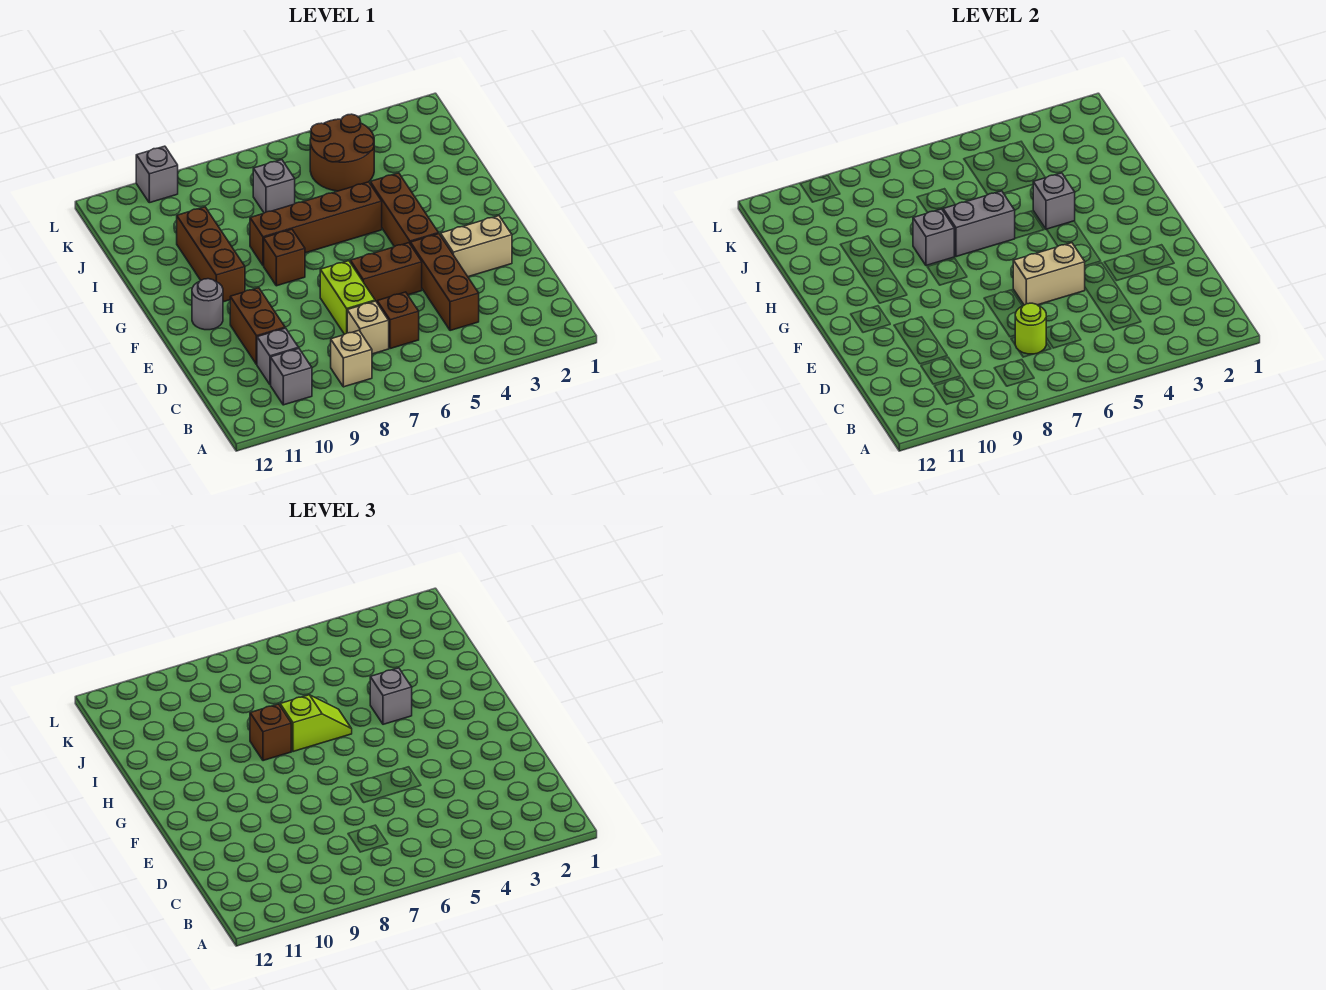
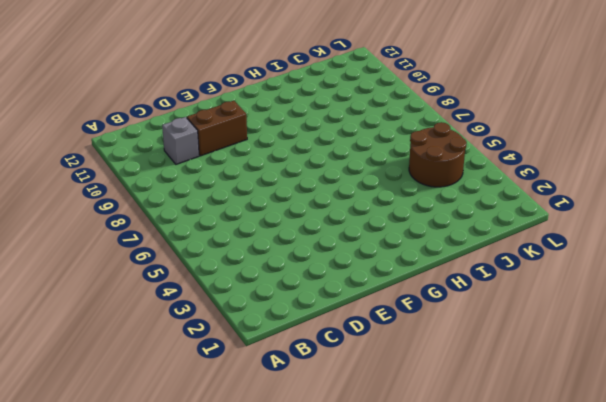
none -> tan 1x1 brick [331,330,372,387]
none -> grey 1x1 brick [271,348,312,405]
none -> brown 1x3 brick [410,234,479,331]

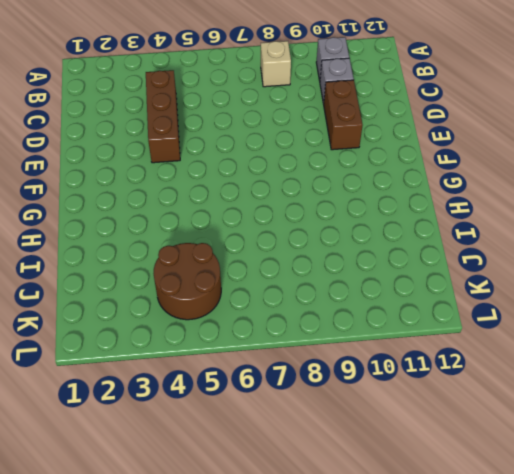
none -> brown 1x1 brick [377,292,419,349]
none -> tan 1x1 brick [347,301,389,354]
none -> lime 1x2 brick [320,261,375,334]

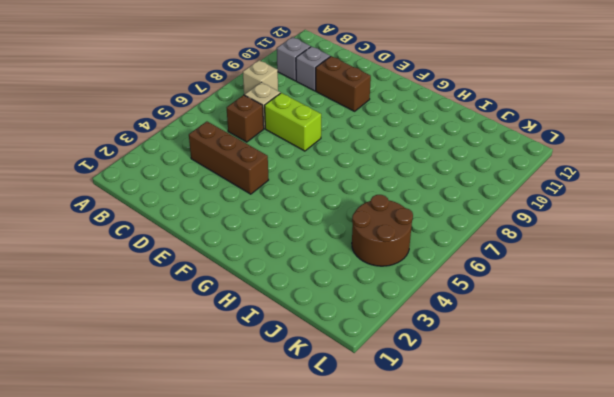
none -> tan 1x2 brick [441,216,512,277]
none -> brown 1x2 brick [350,243,422,302]
none -> brown 1x3 brick [370,173,438,247]

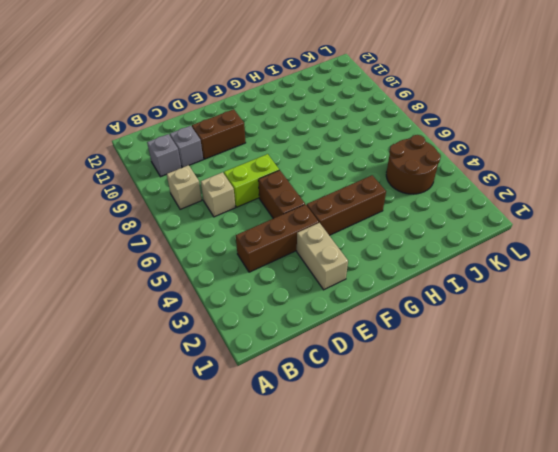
none -> brown 1x1 brick [377,292,419,349]
none -> grey 1x1 round brick [192,279,223,330]
none -> brown 1x1 brick [264,229,305,286]

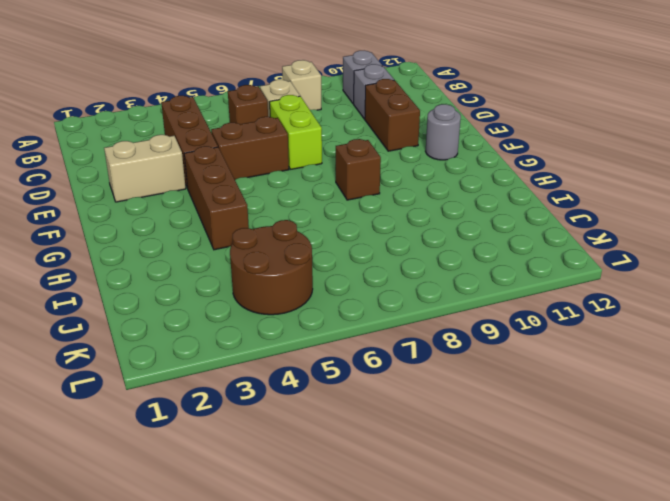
none -> brown 1x3 brick [177,207,245,302]
none -> brown 1x4 brick [250,182,382,266]
none -> grey 1x1 brick [253,160,295,213]

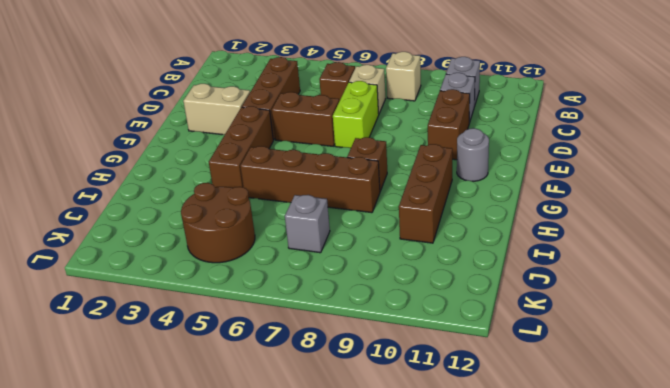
none -> grey 1x1 brick [136,146,178,203]
none -> lime 1x1 round brick [1015,303,1046,354]
none -> tan 1x2 brick [1013,243,1085,305]

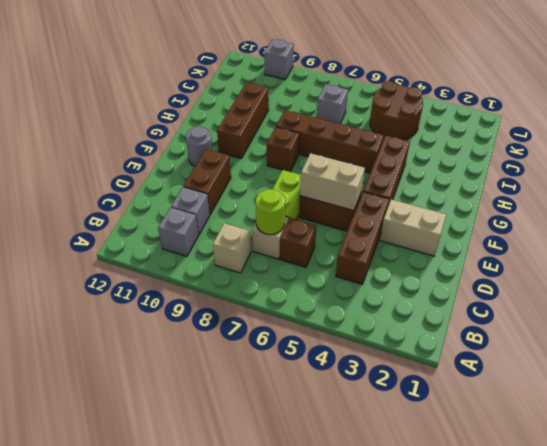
none -> grey 1x1 brick [1033,173,1075,229]
none -> grey 1x2 brick [943,191,1015,257]
none -> grey 1x1 brick [913,209,955,266]

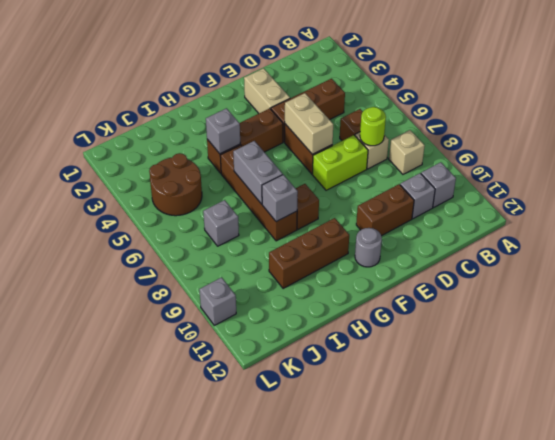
none -> grey 1x1 brick [370,668,412,724]
none -> lime 1x2 slope [280,695,352,752]
none -> brown 1x1 brick [250,704,291,761]

